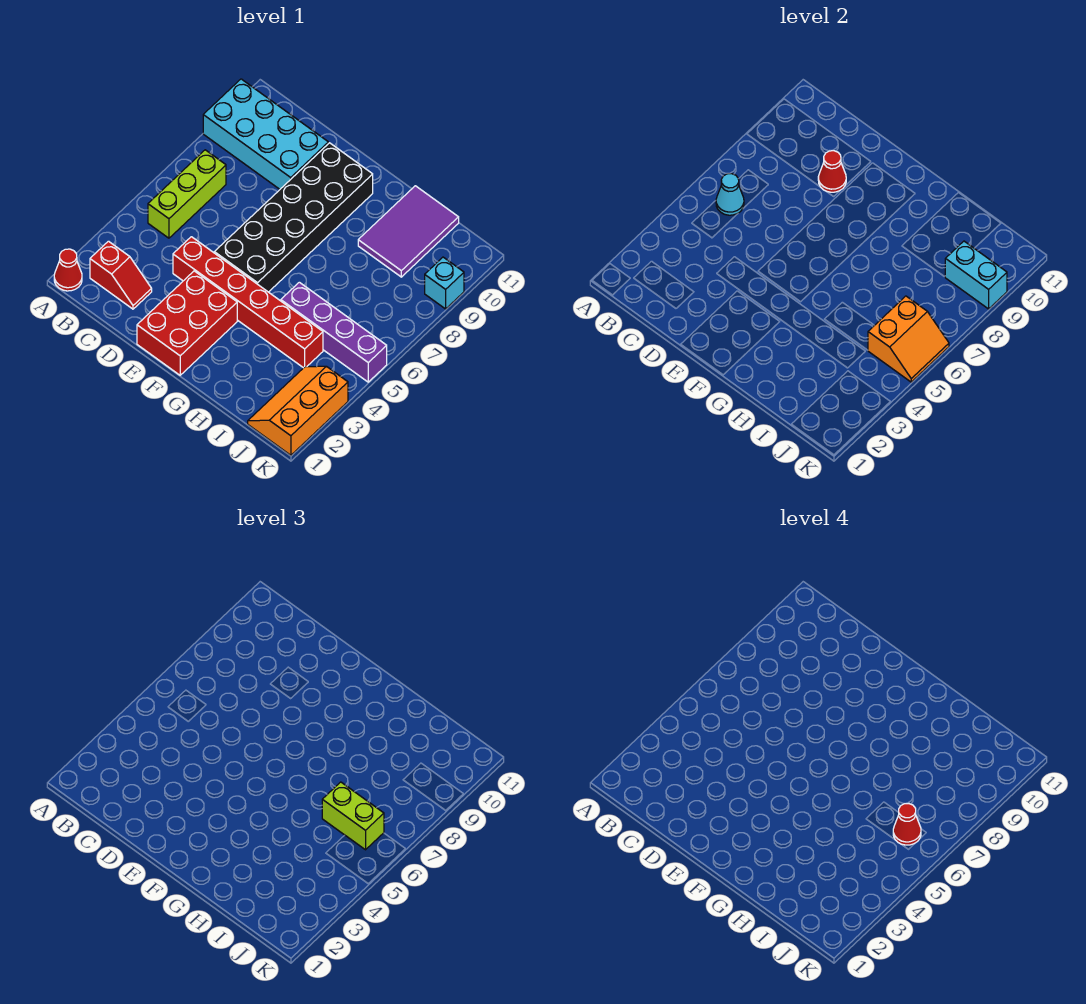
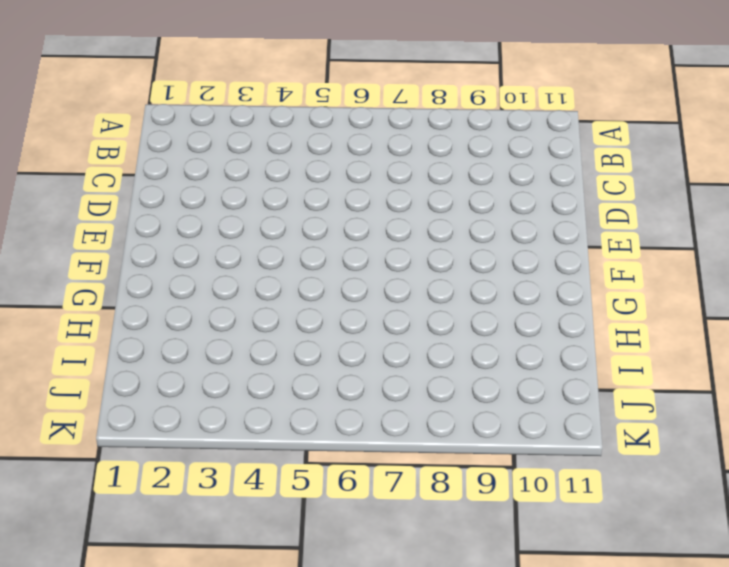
none -> red 1x1 cone [54,249,82,291]
none -> cyan 2x4 brick [203,79,328,189]
none -> red 1x2 slope [90,241,152,309]

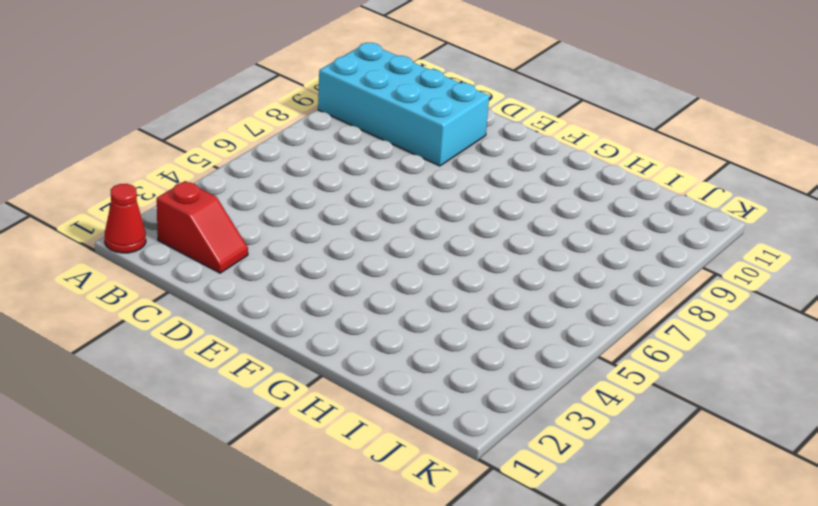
none -> lime 1x3 brick [148,150,226,238]
none -> red 1x6 brick [173,237,323,368]
none -> red 2x3 brick [137,271,237,375]

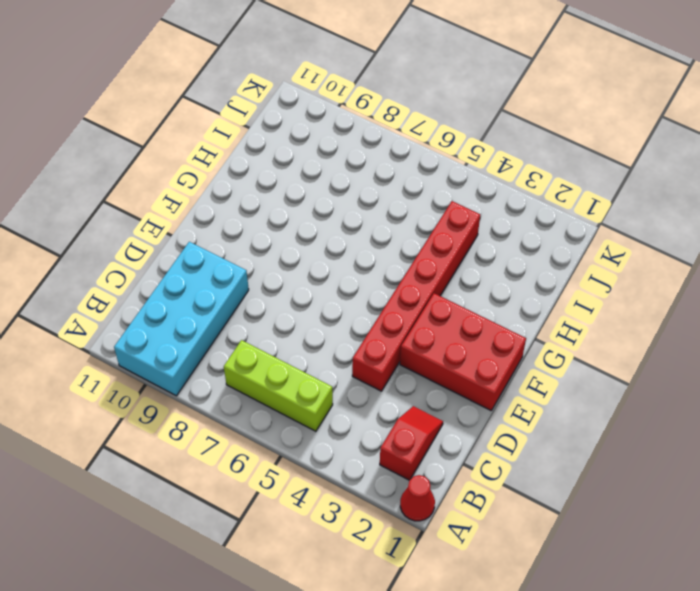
none -> black 2x6 brick [214,143,373,292]
none -> purple 1x4 brick [281,282,387,382]
none -> purple 2x3 tile [358,186,459,277]

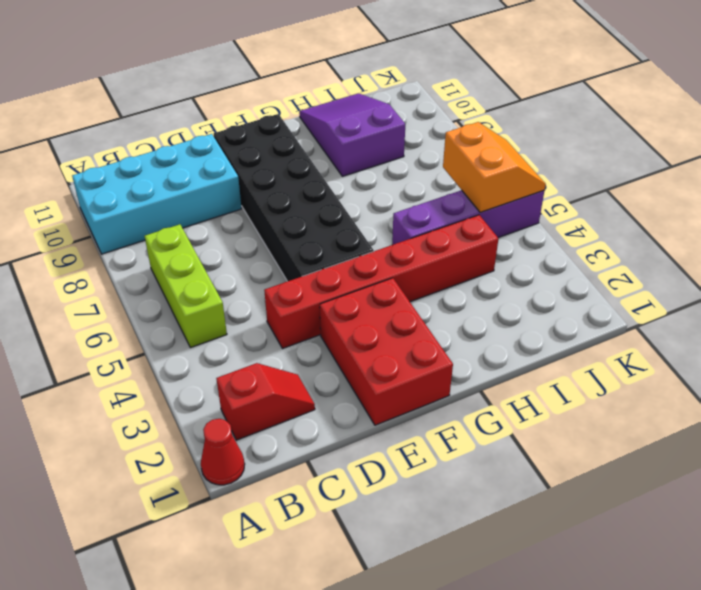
purple 2x3 slope [299,93,405,176] -> purple 2x3 tile [358,186,459,277]
none -> orange 2x3 slope [248,366,348,455]
none -> cyan 1x1 brick [425,257,464,309]
none -> cyan 1x1 cone [716,174,744,215]

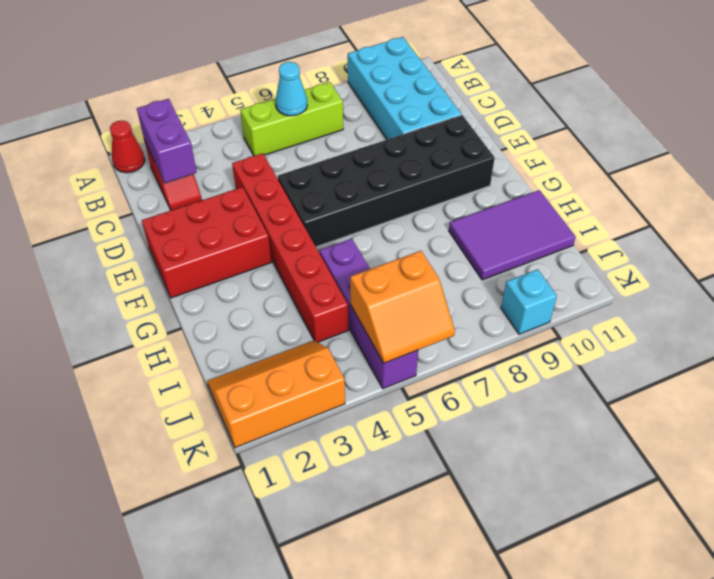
purple 1x2 brick [137,99,197,183] -> none
none -> red 1x1 cone [818,151,846,192]
none -> cyan 1x2 brick [945,241,1007,309]
none -> lime 1x2 brick [322,782,384,850]

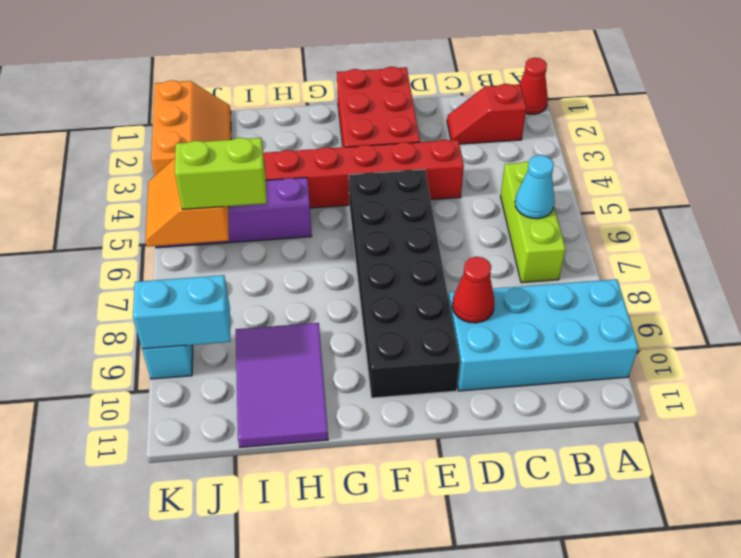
none -> red 1x1 cone [893,804,921,845]

